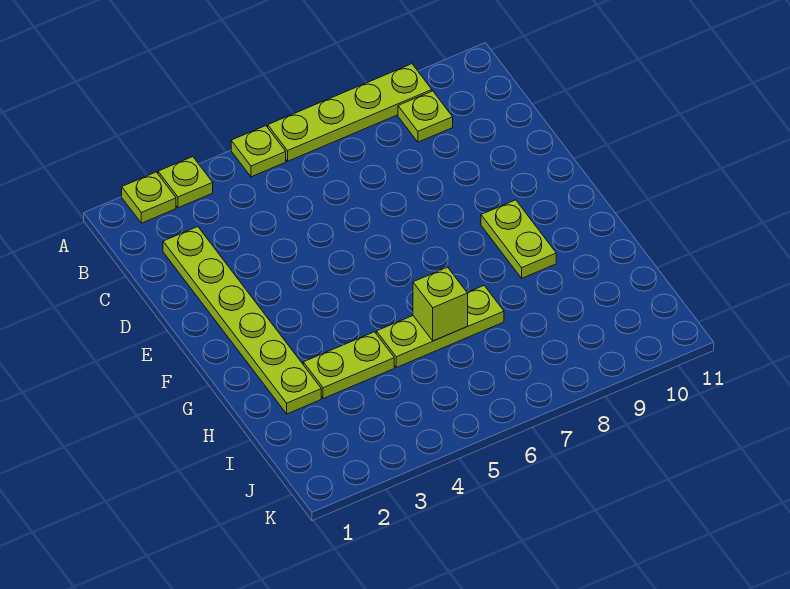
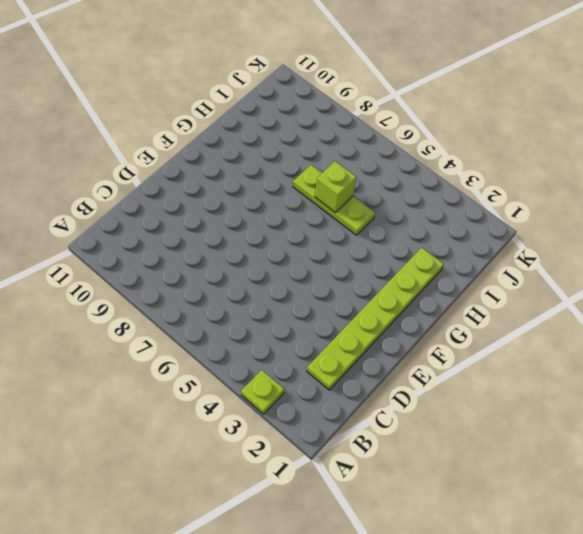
none -> lime 1x1 plate [122,172,176,223]
none -> lime 1x1 plate [231,126,286,177]

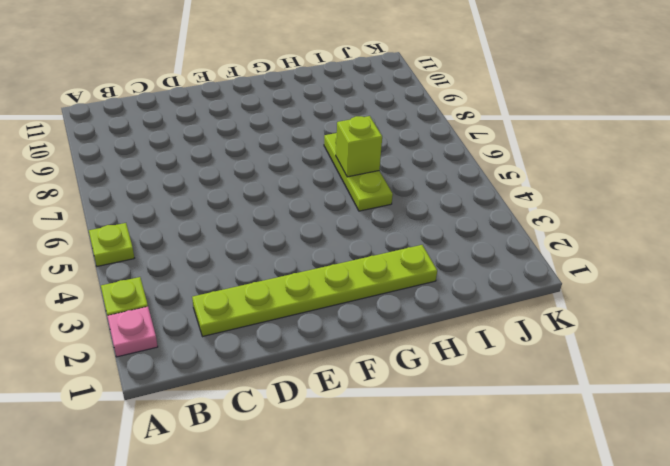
pink 1x1 plate [107,307,158,357] -> lime 1x1 plate [122,172,176,223]
none -> lime 1x4 plate [268,64,432,161]
none -> lime 1x1 plate [398,91,453,142]

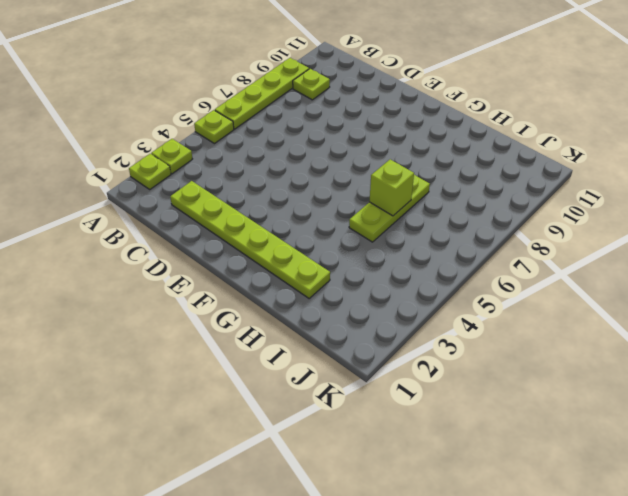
none -> lime 1x2 plate [481,200,556,278]
none -> lime 1x2 plate [303,332,394,399]

